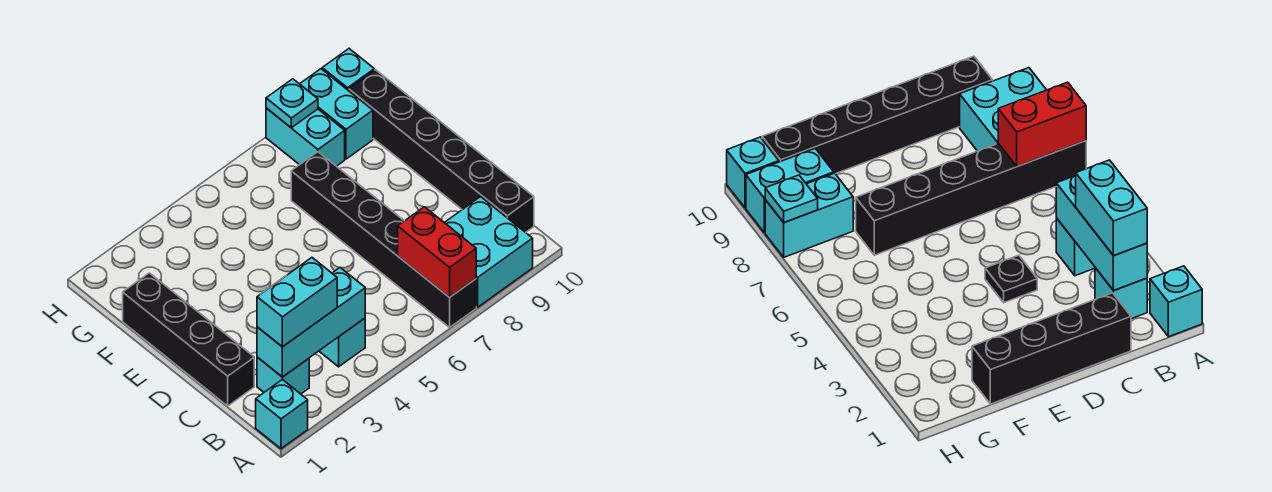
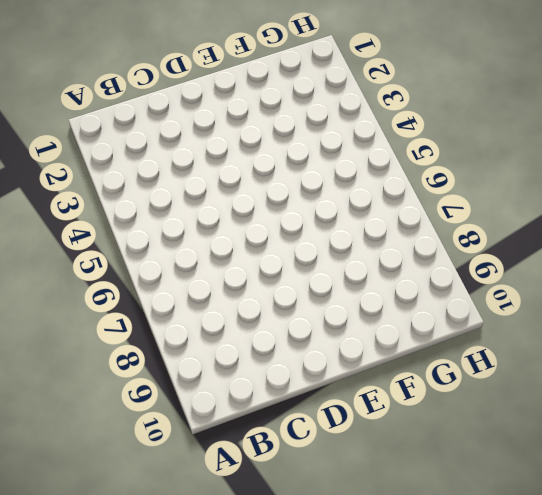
none -> cyan 1x1 brick [256,380,308,449]
none -> black 1x6 brick [291,152,476,327]
none -> cyan 2x2 brick [445,197,533,307]

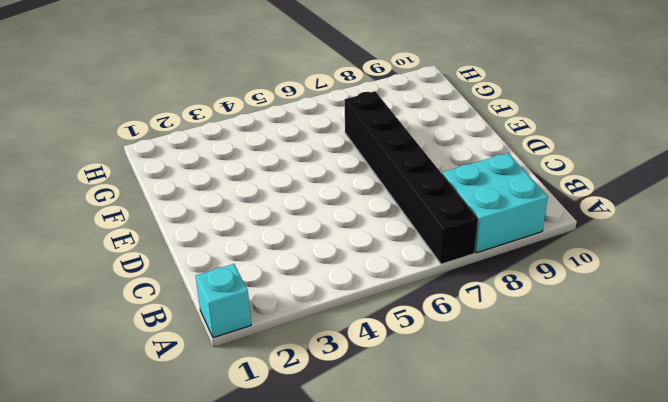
none -> cyan 1x1 brick [257,357,309,394]
none -> cyan 1x1 brick [319,318,365,367]
none -> black 1x6 brick [349,70,534,233]

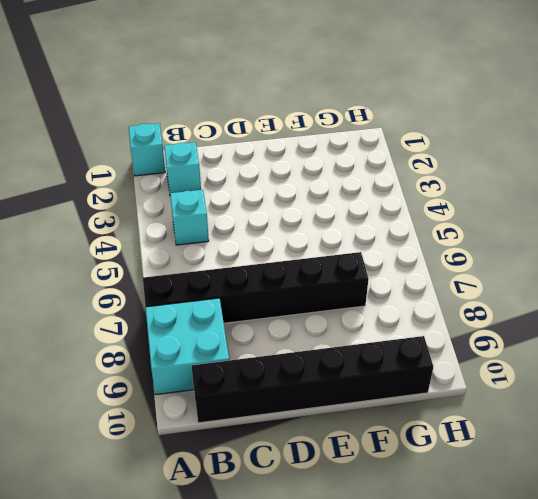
none -> black 1x4 brick [123,273,254,406]
none -> black 1x1 plate [985,255,1037,303]
none -> cyan 1x2 brick [266,108,345,166]

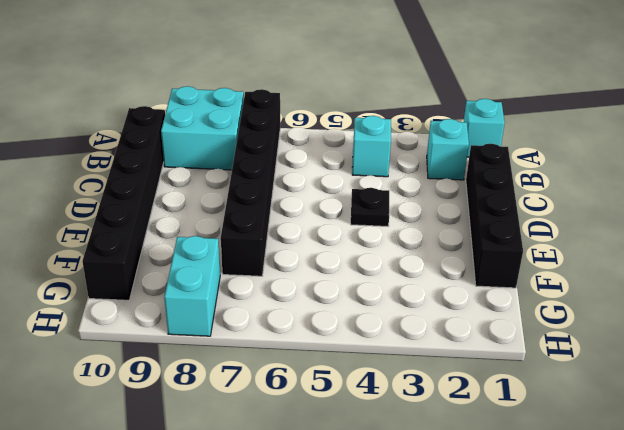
none -> cyan 1x2 brick [300,69,373,159]
none -> cyan 1x1 brick [322,49,374,91]
none -> red 1x2 brick [398,207,476,297]

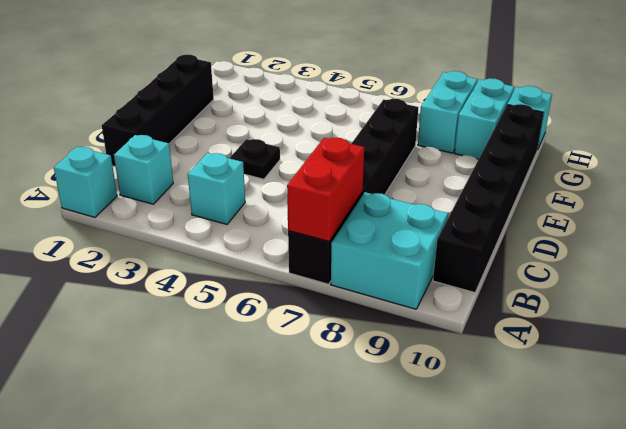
none -> cyan 1x3 brick [257,268,365,377]
none -> cyan 1x1 plate [266,79,318,128]
none -> cyan 1x2 brick [257,258,337,347]

